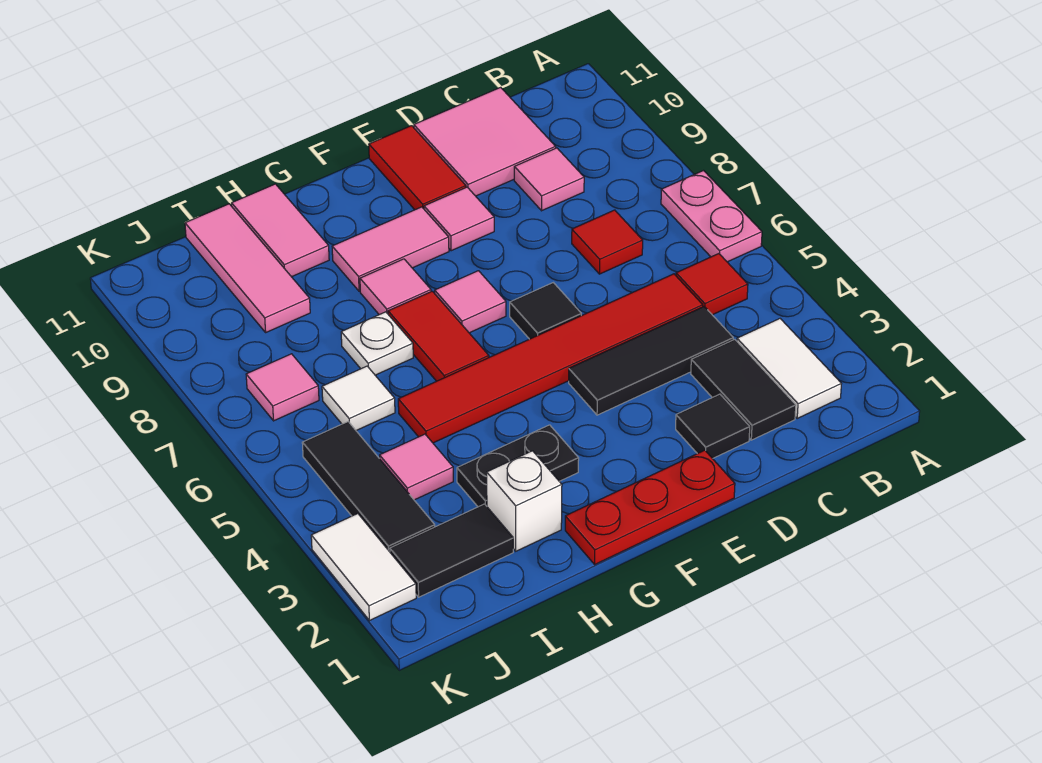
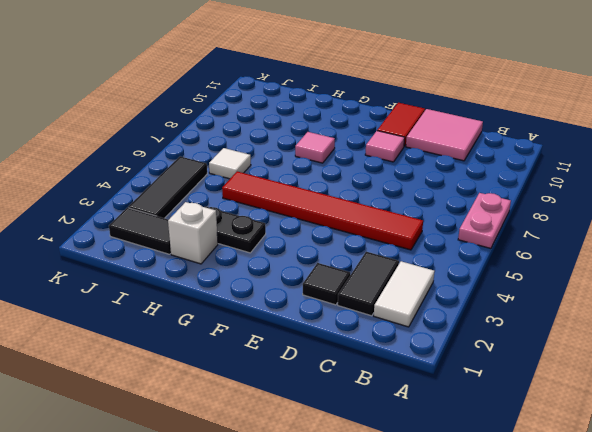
none -> red 1x1 tile [676,254,748,315]
none -> black 1x3 tile [569,307,733,415]
none -> red 1x1 tile [572,210,643,274]

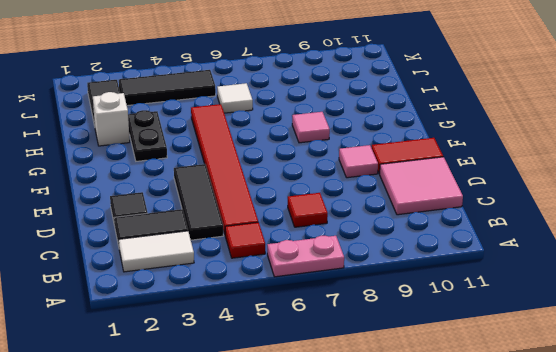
none -> pink 1x1 tile [514,148,584,211]
none -> red 1x3 plate [565,450,735,564]
none -> black 1x1 tile [510,283,581,339]

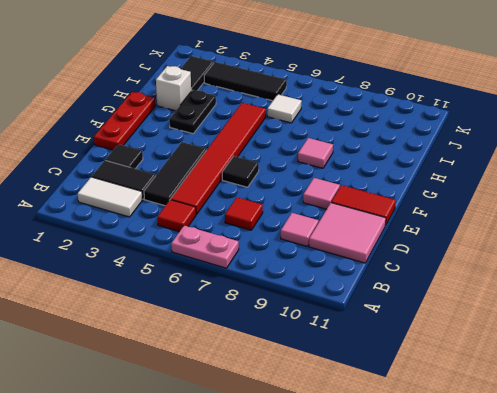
none -> pink 1x1 tile [435,271,506,333]
none -> pink 1x2 tile [332,207,449,291]
none -> red 1x2 tile [388,291,489,381]

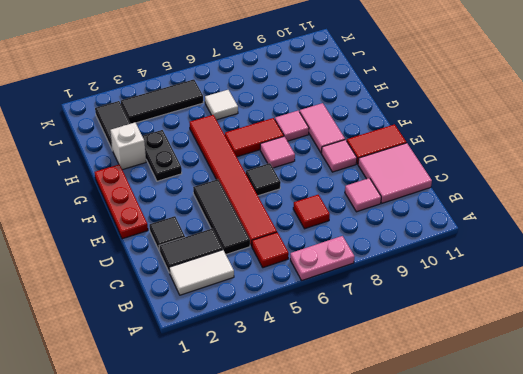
none -> white 1x1 plate [341,312,413,375]
none -> pink 1x2 tile [232,184,329,277]
none -> pink 1x1 tile [380,434,453,500]

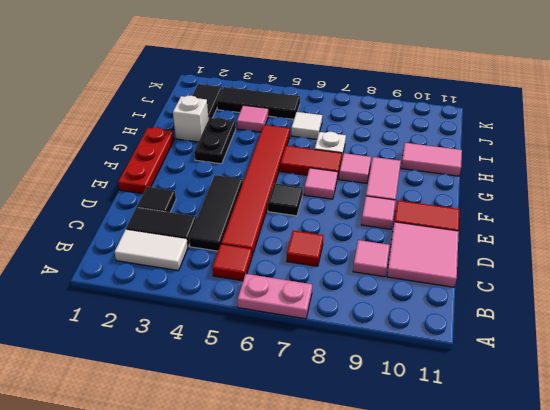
none -> pink 1x3 tile [185,204,310,332]
none -> pink 1x1 tile [246,354,319,421]
none -> white 1x2 tile [311,514,416,621]

